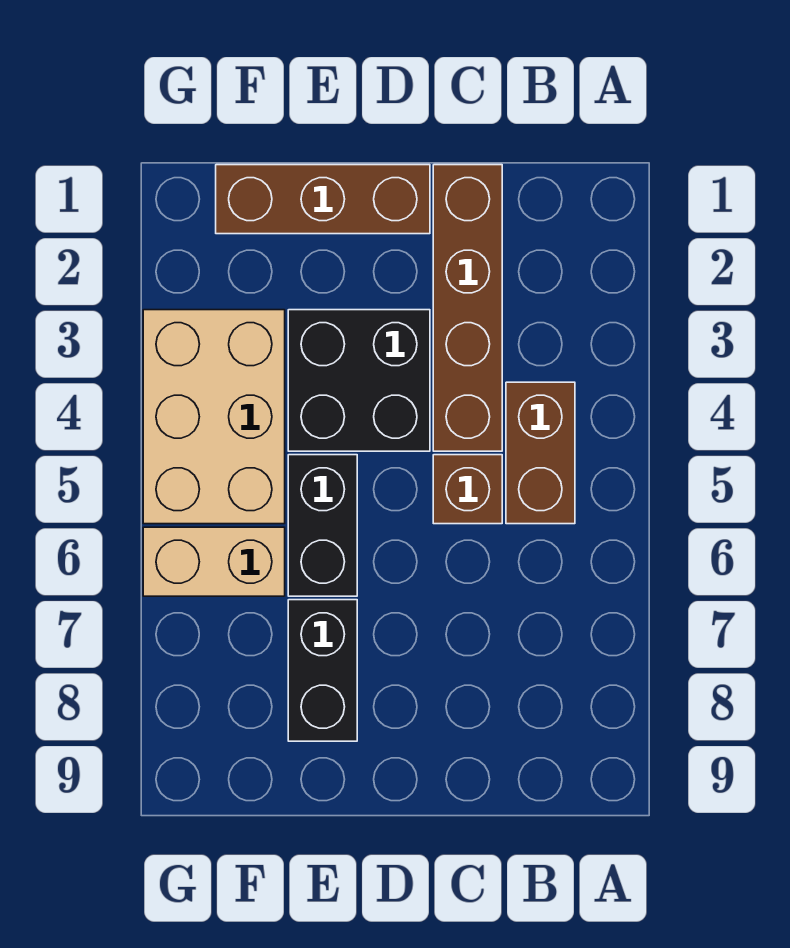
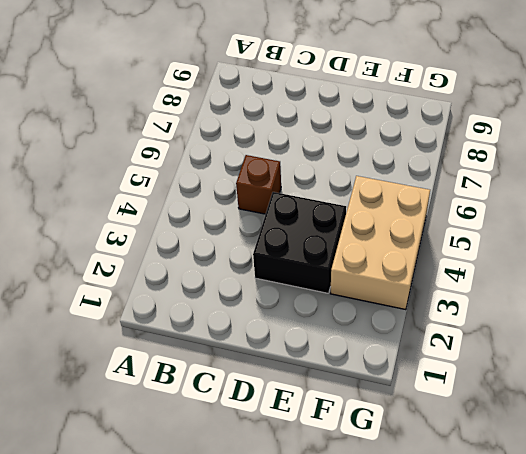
none -> brown 1x2 brick [506,382,575,524]
none -> brown 1x4 brick [433,165,502,451]

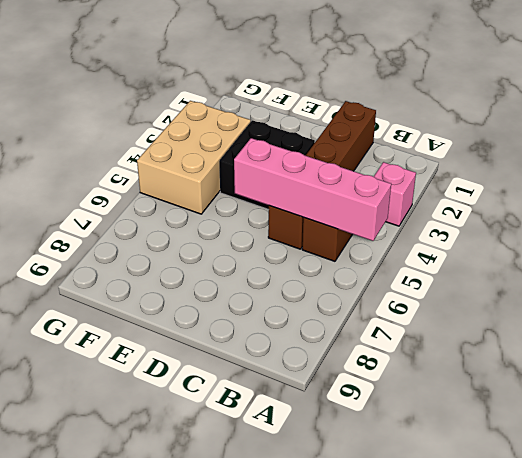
pink 1x1 brick [374,162,416,226] -> none
pink 1x4 brick [234,138,391,241] -> none
none -> brown 1x3 brick [216,165,430,234]
none -> black 1x2 brick [288,455,357,596]

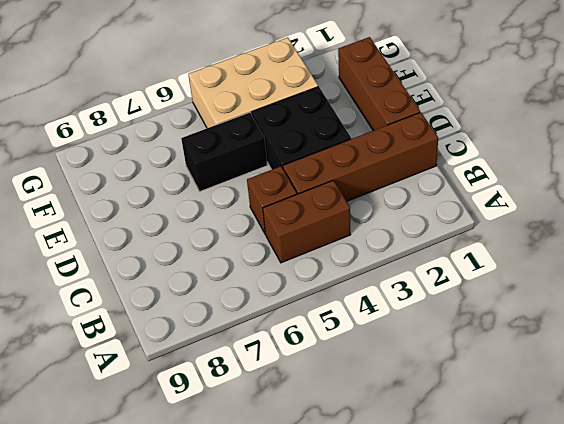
none -> black 1x2 brick [288,600,357,741]
none -> tan 1x2 brick [143,527,285,596]

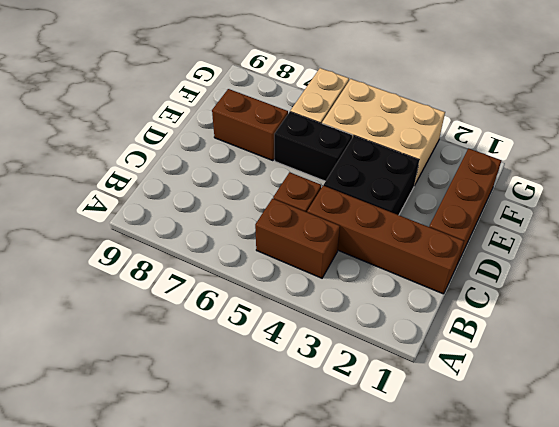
brown 1x2 brick [212,89,288,161] -> black 1x2 brick [288,600,357,741]

